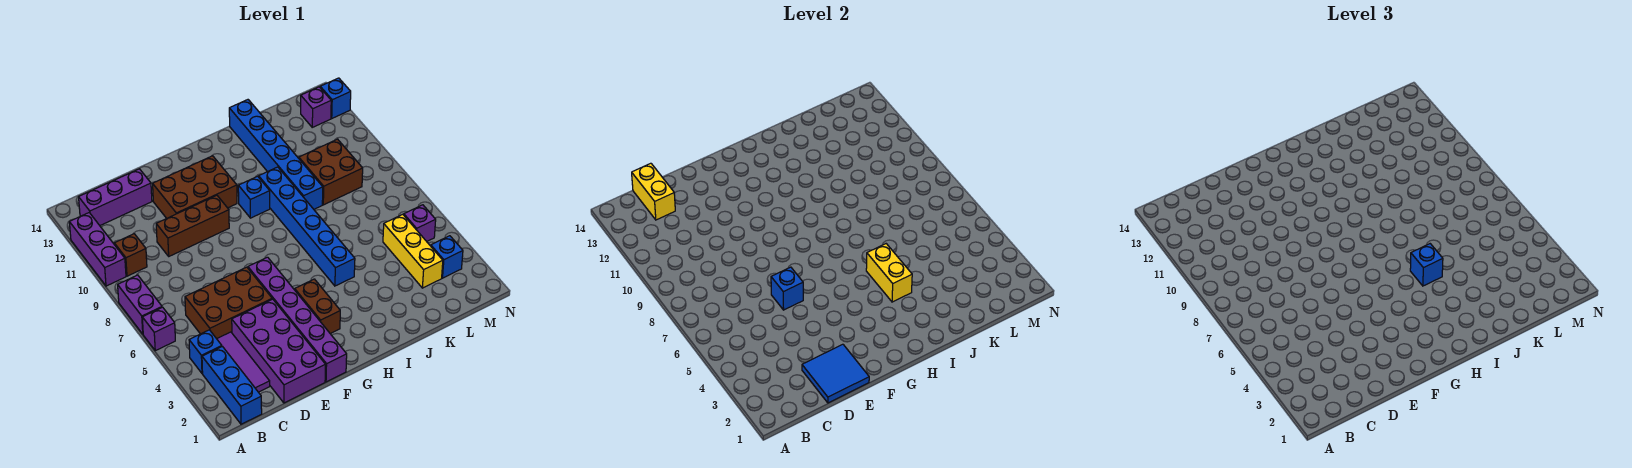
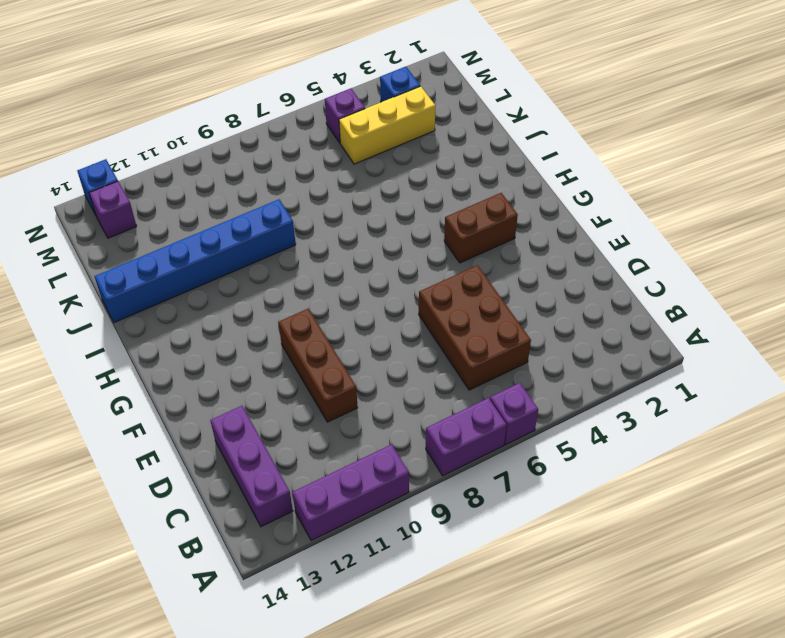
none -> blue 1x3 brick [202,346,262,424]
none -> blue 1x1 brick [189,330,222,373]
none -> brown 1x1 brick [114,234,147,276]

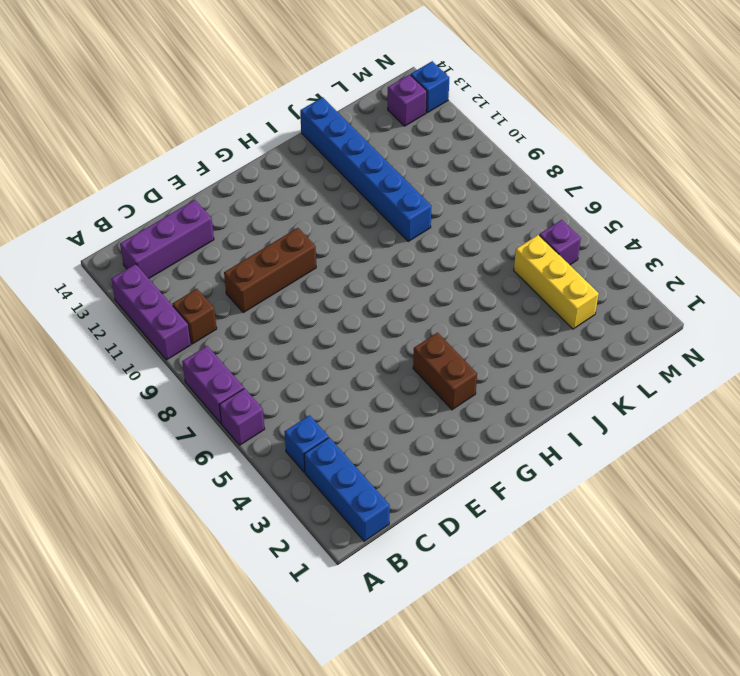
none -> purple 1x3 tile [217,332,270,392]
none -> brown 2x3 brick [185,267,272,339]
none -> purple 2x4 brick [232,299,326,403]

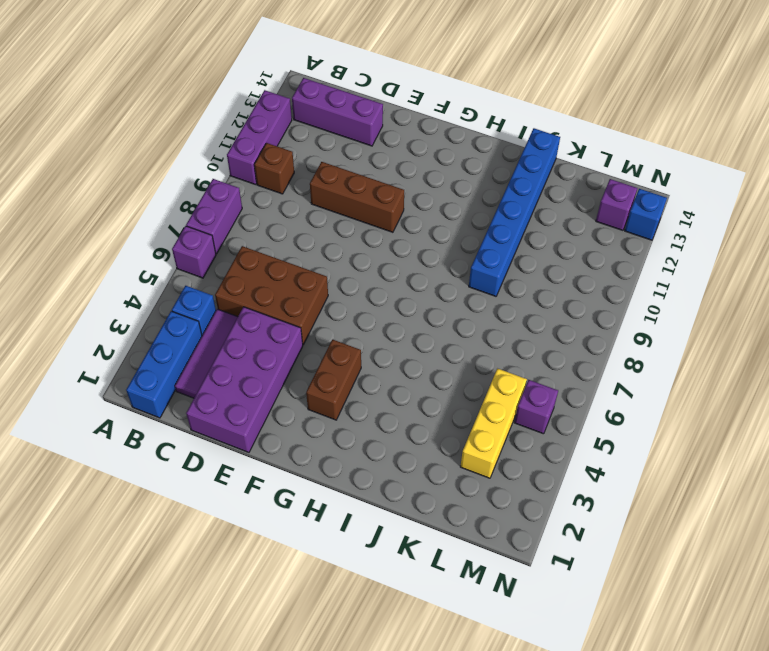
none -> brown 2x3 brick [153,156,237,218]
none -> purple 1x6 brick [248,257,347,382]
none -> blue 1x1 brick [238,176,270,218]

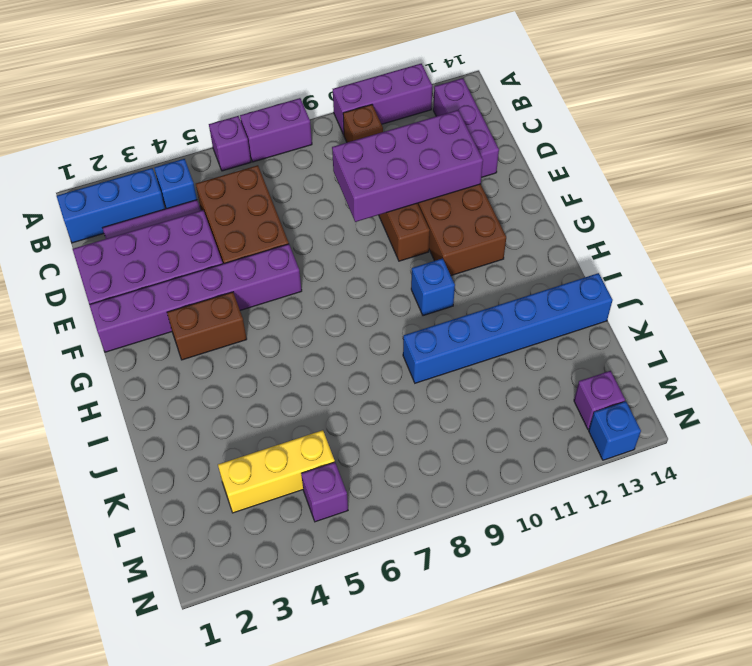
purple 2x4 brick [332,110,483,222] -> none
none -> blue 1x6 brick [259,167,355,286]
none -> brown 2x2 brick [299,139,363,205]
none -> blue 1x1 brick [431,236,463,278]

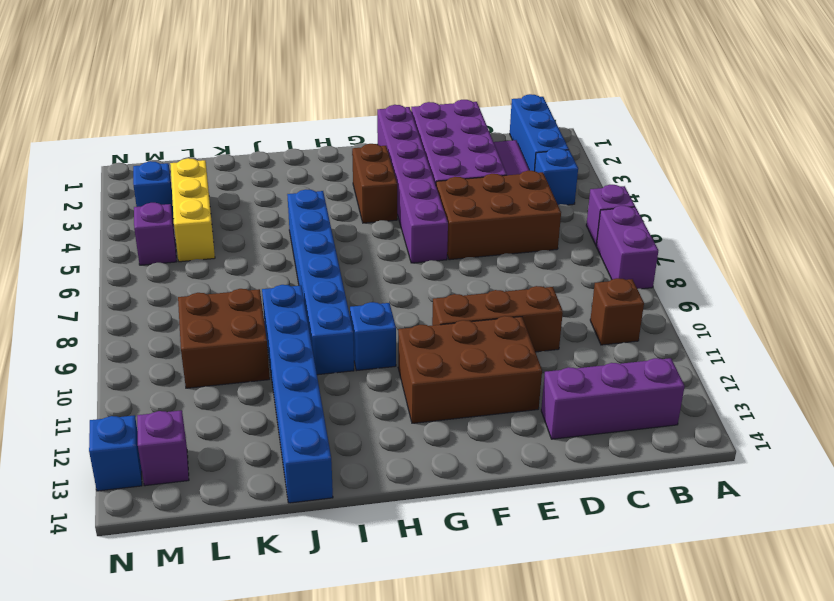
none -> purple 1x3 brick [69,213,126,286]
none -> yellow 1x2 brick [632,163,675,220]
none -> blue 2x2 tile [802,344,869,403]

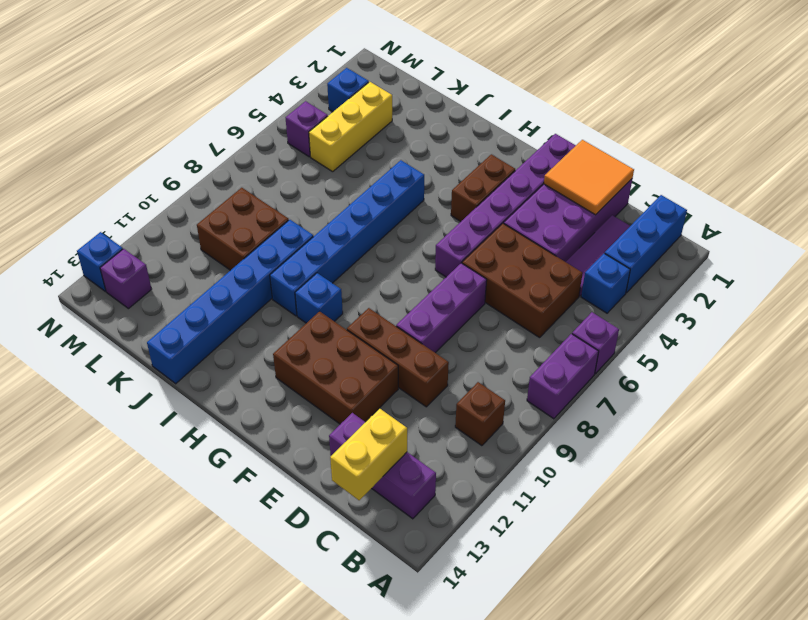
orange 2x2 tile [544,140,634,215] -> blue 2x2 tile [802,344,869,403]
purple 1x3 brick [396,263,487,353] -> purple 1x3 brick moved to [69,213,126,286]
none -> blue 1x1 brick [771,267,803,310]
none -> yellow 1x2 brick [866,244,912,302]
none -> blue 1x1 brick [1410,244,1443,286]

